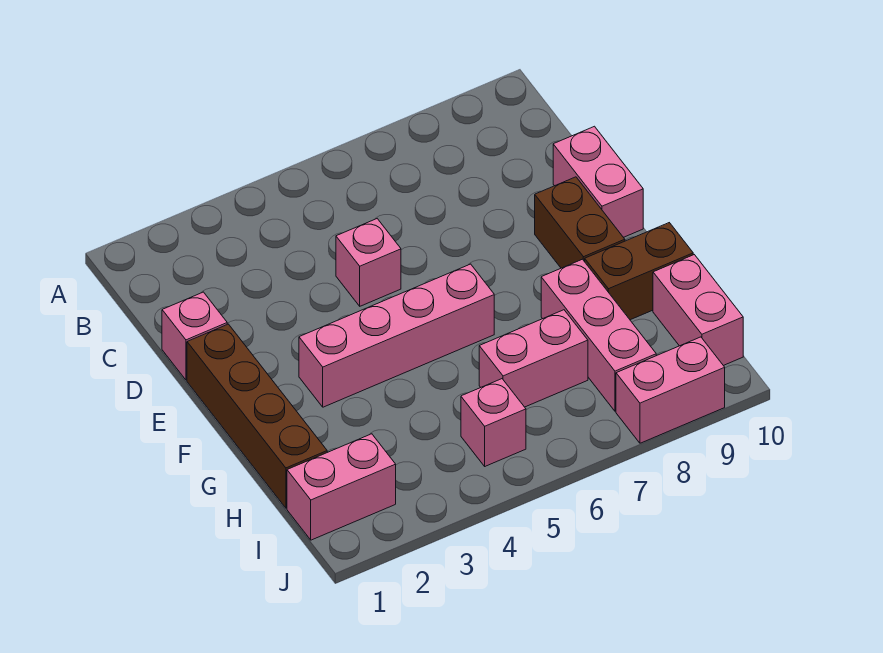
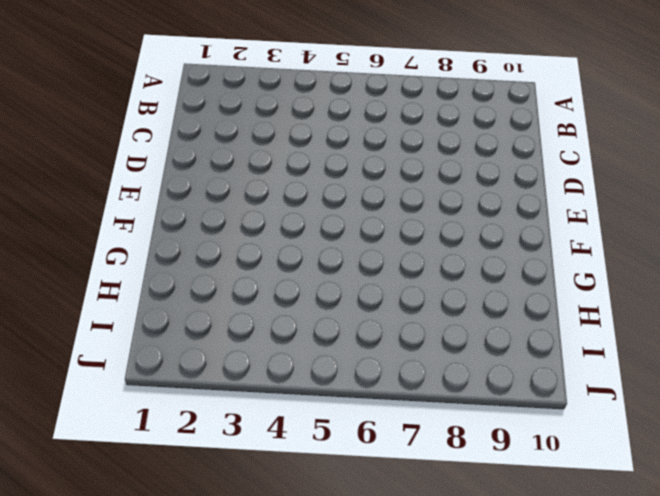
none -> pink 1x1 brick [162,292,227,380]
none -> pink 1x1 brick [336,219,401,306]
none -> pink 1x2 brick [553,126,643,237]

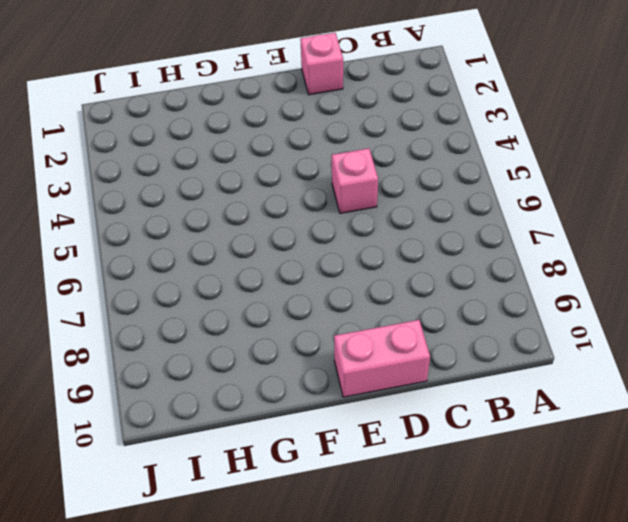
none -> brown 1x4 brick [187,324,327,508]
none -> brown 1x2 brick [535,177,625,268]
none -> pink 1x4 brick [299,264,494,407]

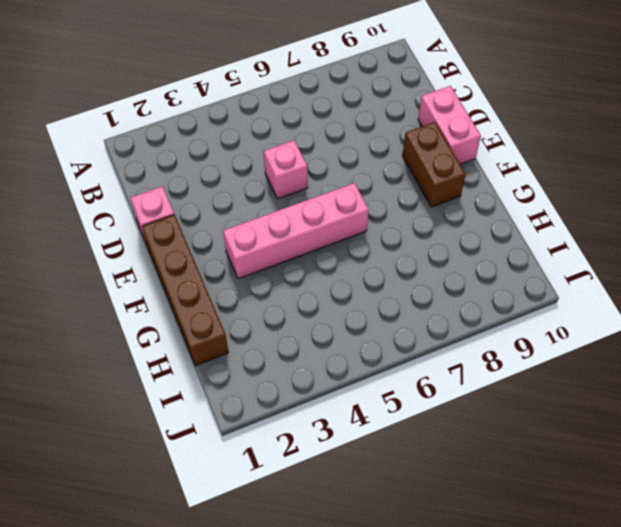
none -> pink 1x3 brick [541,259,656,411]
none -> brown 1x2 brick [585,223,693,320]
none -> pink 1x2 brick [479,310,588,407]

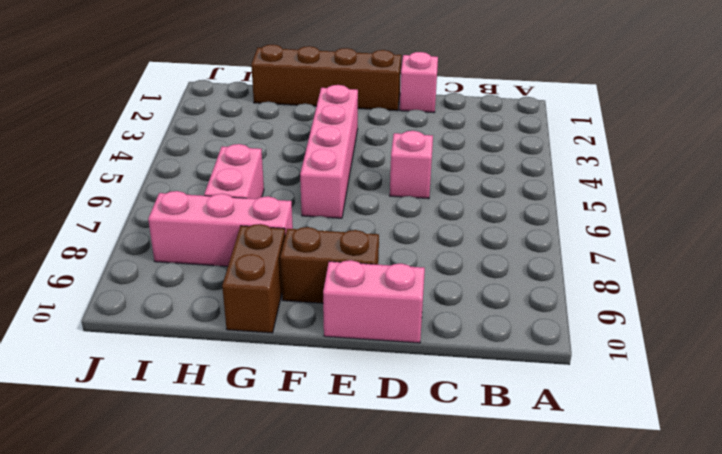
none -> pink 1x2 brick [653,255,743,366]
none -> pink 1x2 brick [287,434,396,540]
none -> pink 1x1 brick [461,379,526,466]

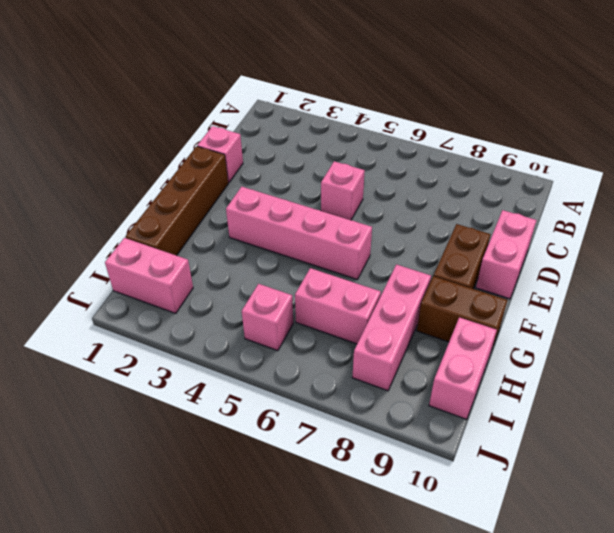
none -> pink 1x2 brick [616,337,725,443]

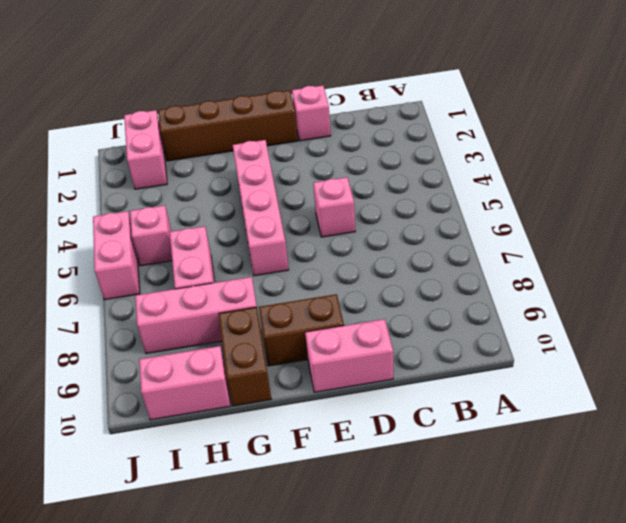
pink 1x2 brick [93,211,140,300] -> pink 1x2 brick moved to [616,337,725,443]

